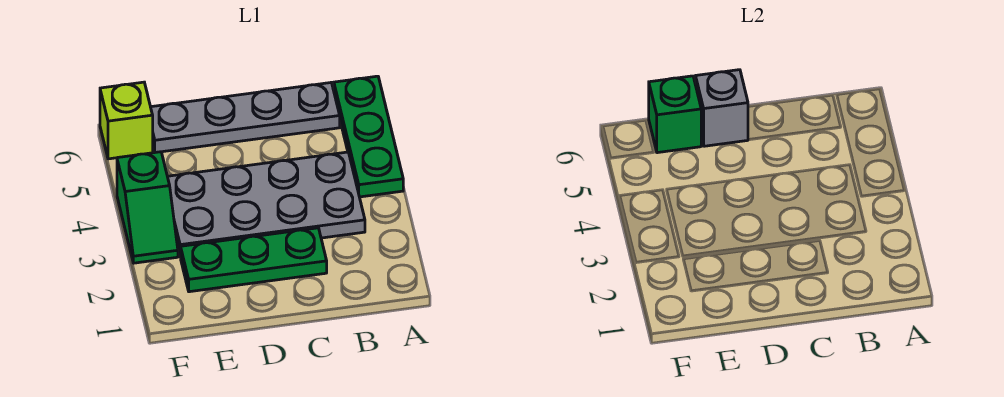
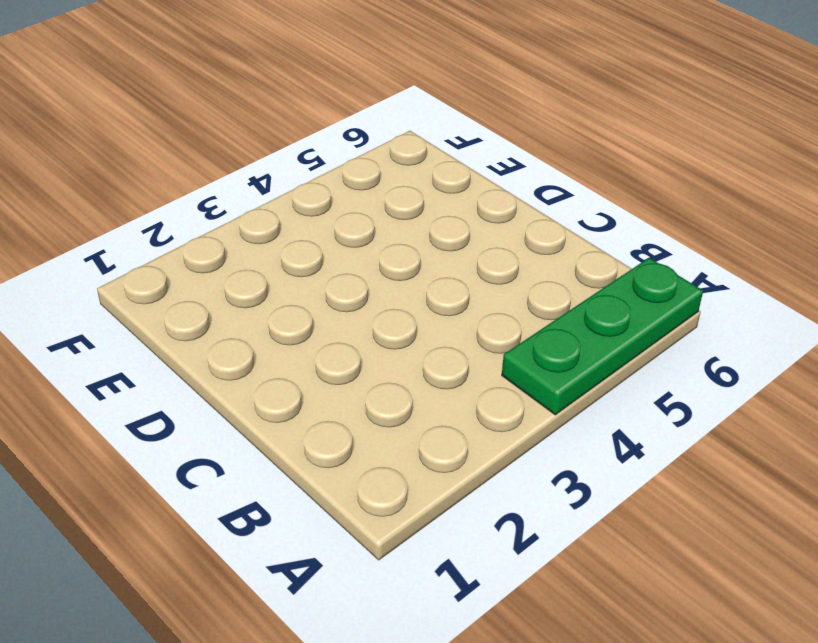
none -> grey 2x4 plate [168,152,365,257]
none -> grey 1x4 plate [151,83,340,152]

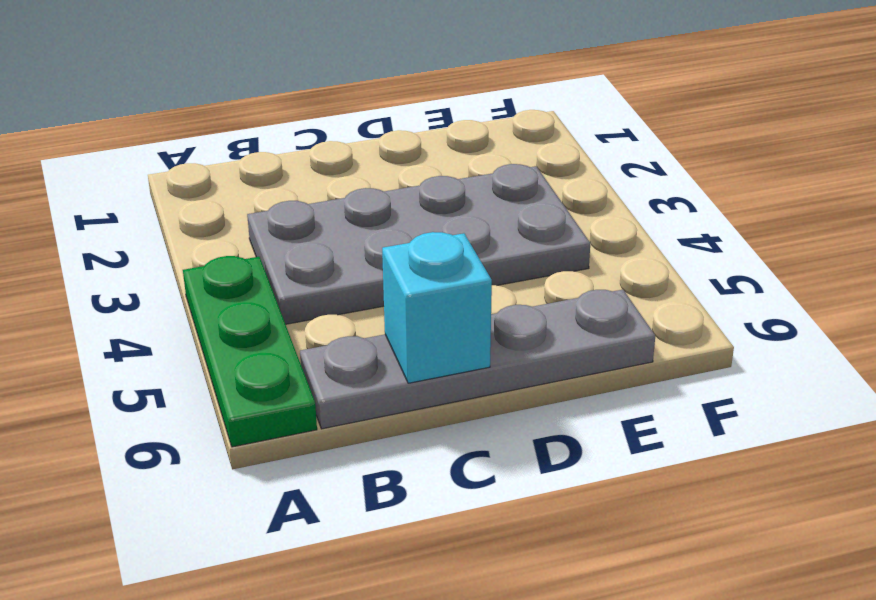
cyan 1x1 brick [382,232,492,383] -> none
none -> green 1x3 plate [181,228,327,292]
none -> green 1x2 slope [117,152,178,263]

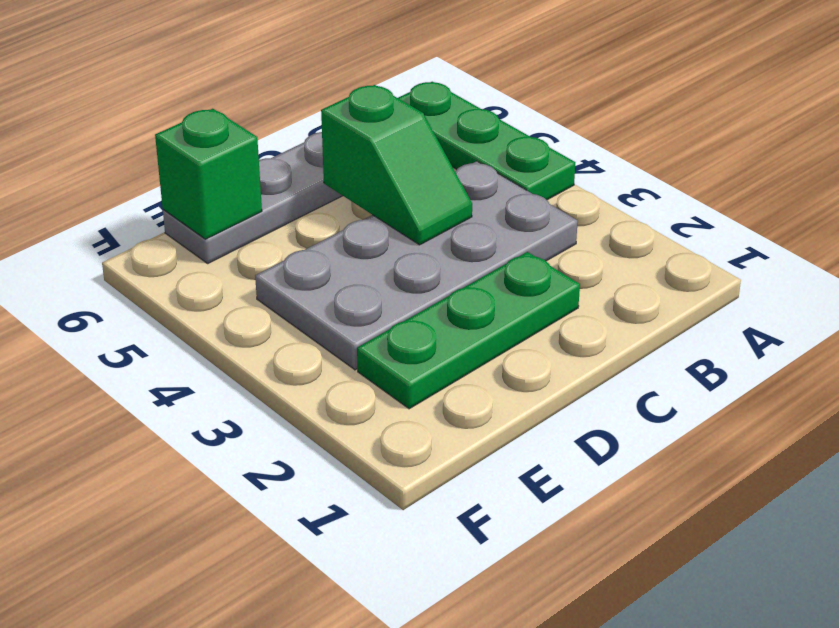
green 1x2 slope [321,85,472,245] -> green 1x2 slope moved to [117,152,178,263]
none -> lime 1x1 brick [100,82,153,159]
none -> grey 1x1 brick [696,70,748,146]

